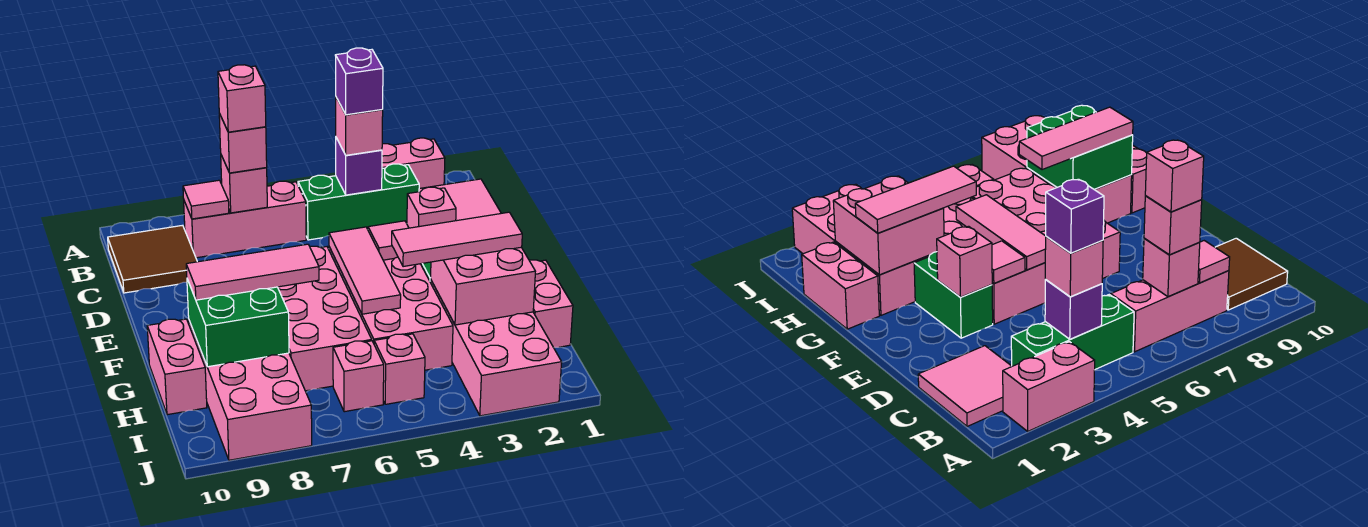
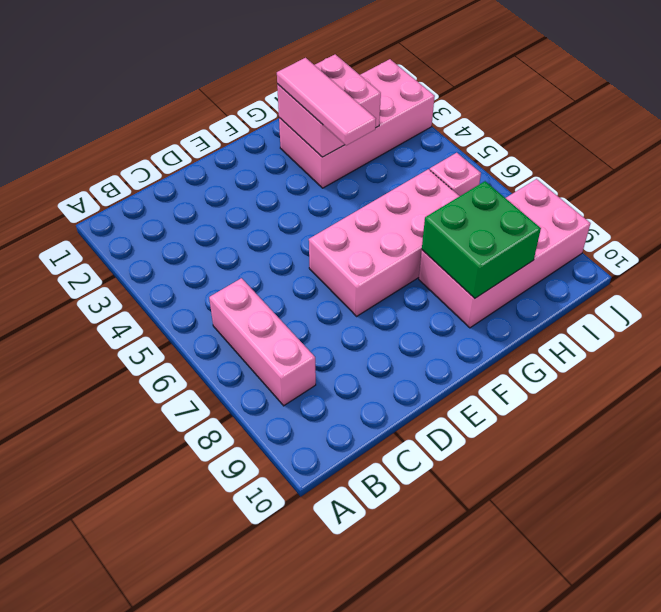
none -> pink 1x2 brick [382,138,445,188]
none -> pink 2x2 tile [419,179,501,221]
none -> green 1x3 brick [298,164,419,240]

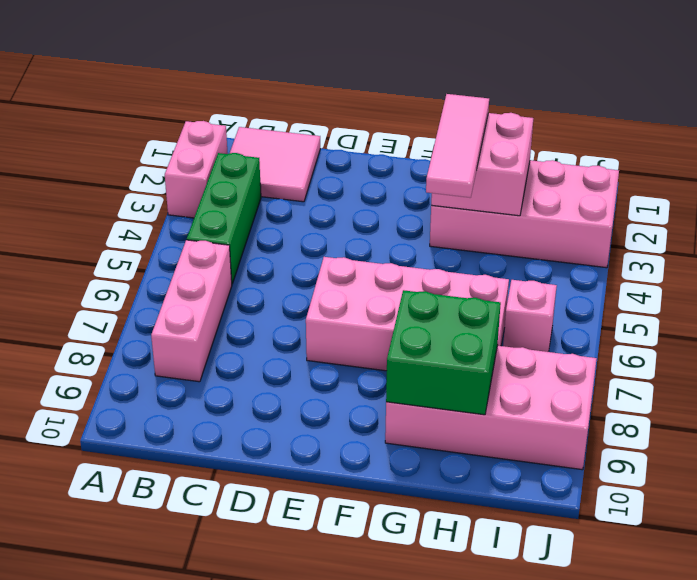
none -> brown 2x2 tile [108,225,197,293]
none -> green 1x2 brick [914,252,993,338]
none -> pink 2x4 brick [329,247,453,370]

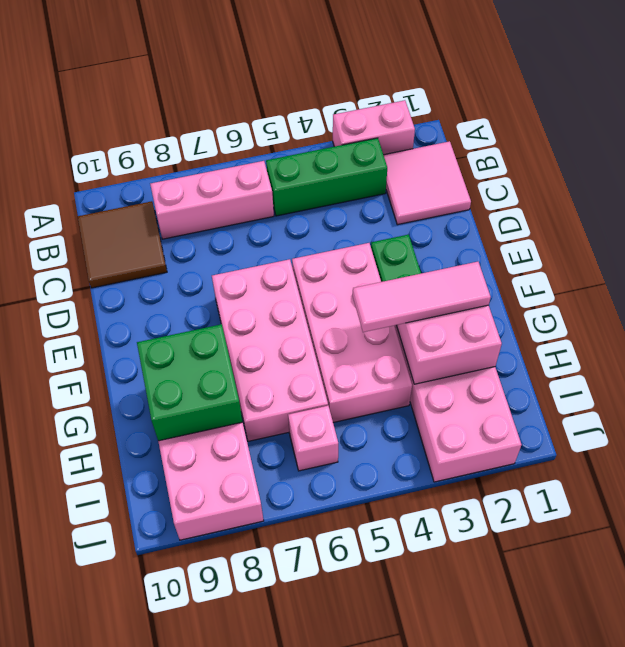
none -> pink 1x2 brick [529,260,573,348]
none -> pink 1x2 brick [147,319,207,415]
none -> pink 1x1 brick [374,334,425,404]

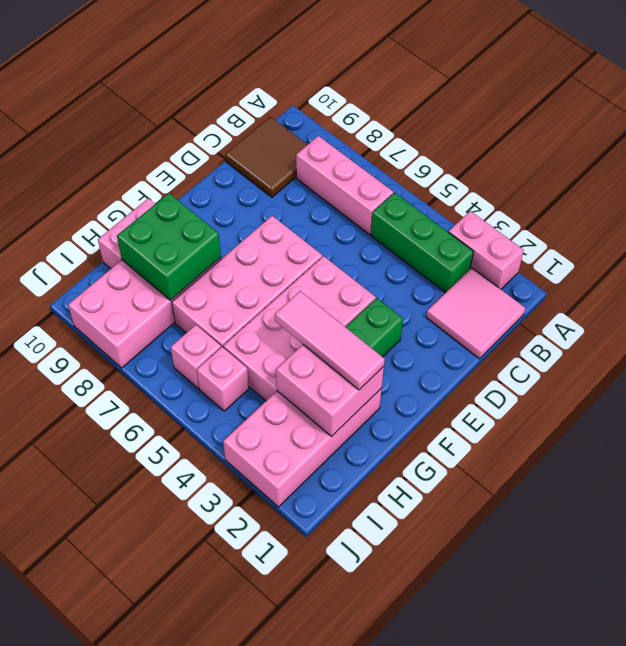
none -> pink 1x2 brick [529,260,573,348]
none -> purple 1x1 brick [336,138,382,195]
none -> pink 1x1 brick [221,155,267,213]

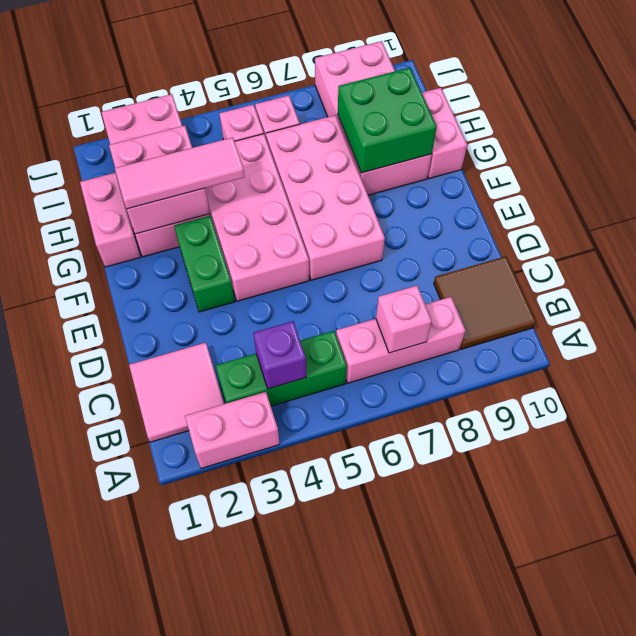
none -> pink 1x1 tile [183,180,229,219]
none -> pink 1x1 brick [407,187,456,228]
none -> pink 1x1 tile [368,221,409,260]

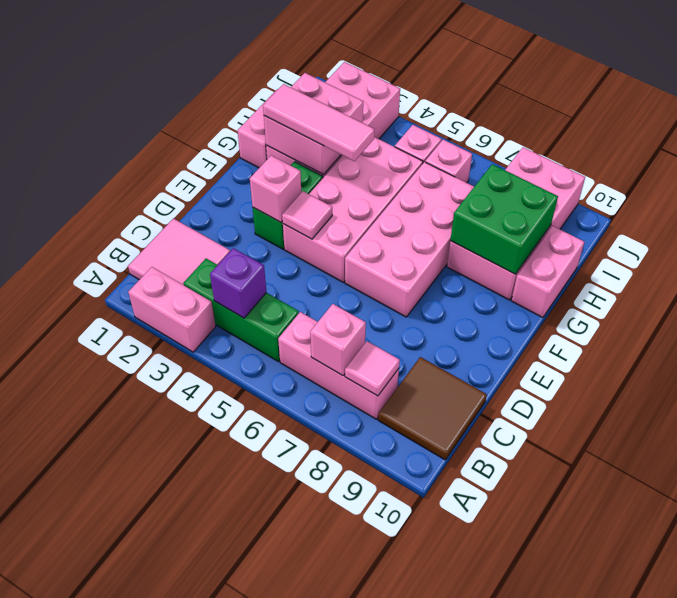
none -> pink 1x3 tile [329,227,401,314]
none -> pink 1x1 brick [336,98,383,155]
none -> pink 1x1 brick [219,114,267,173]

